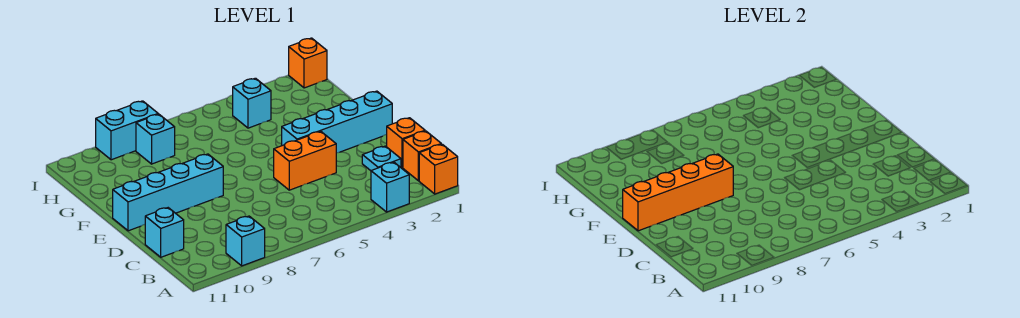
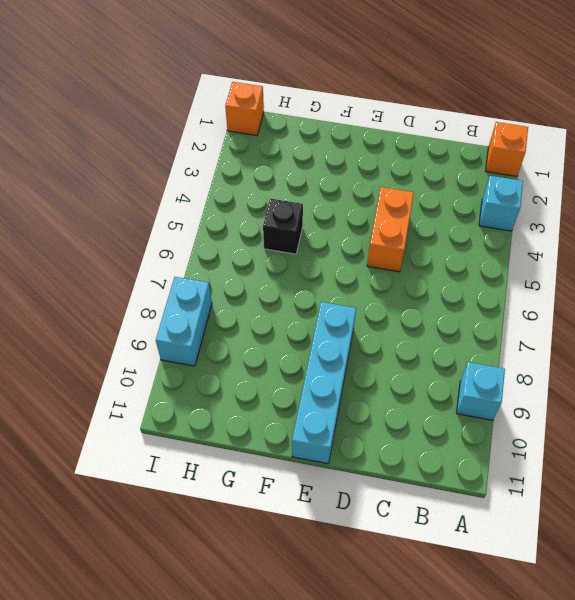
black 1x1 brick [263,198,303,254] -> none
none -> orange 1x1 brick [403,131,441,181]
none -> orange 1x1 brick [387,118,425,168]
none -> cyan 1x1 plate [362,146,401,171]

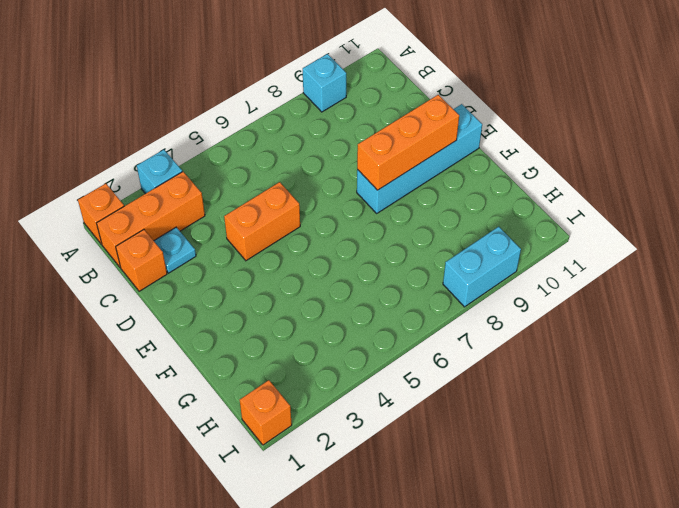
orange 1x3 brick [97,172,205,268] -> orange 1x1 brick [403,131,441,181]
orange 1x3 brick [357,95,459,190] -> orange 1x4 brick [623,154,733,231]
none -> cyan 1x1 brick [145,208,184,257]
none -> cyan 1x4 brick [282,91,392,153]
none -> cyan 1x1 brick [233,78,271,128]

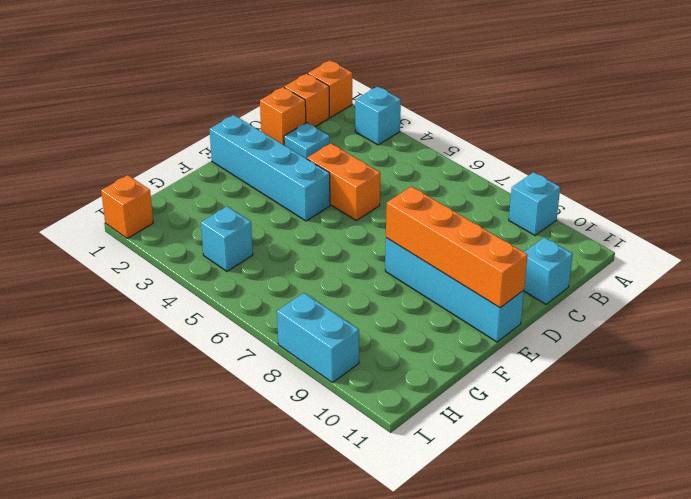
none -> cyan 1x1 brick [136,114,175,164]

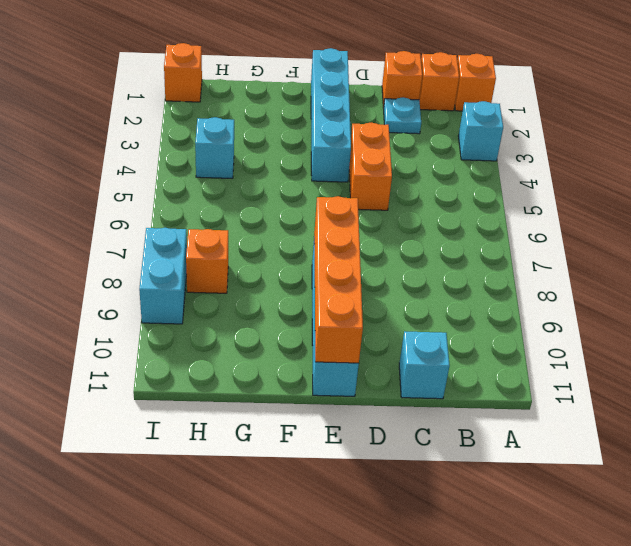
orange 1x1 brick [186,229,228,293] -> cyan 1x1 brick [136,114,175,164]
none -> cyan 1x1 brick [226,216,265,266]

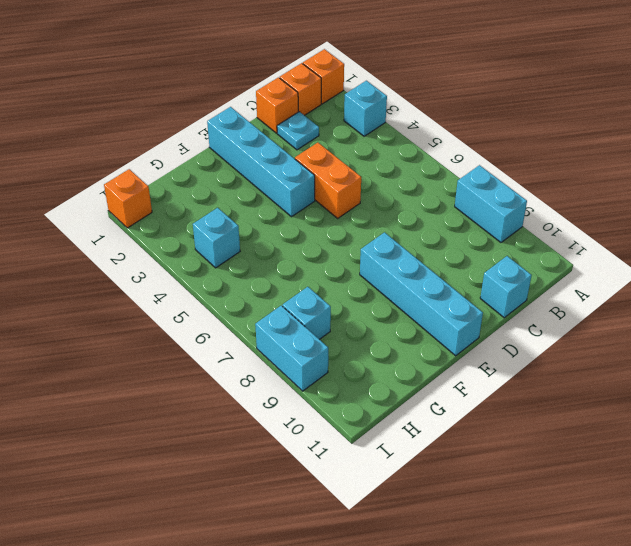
cyan 1x2 brick [455,165,527,242] -> cyan 1x1 brick [226,216,265,266]
none -> orange 1x4 brick [623,154,733,231]

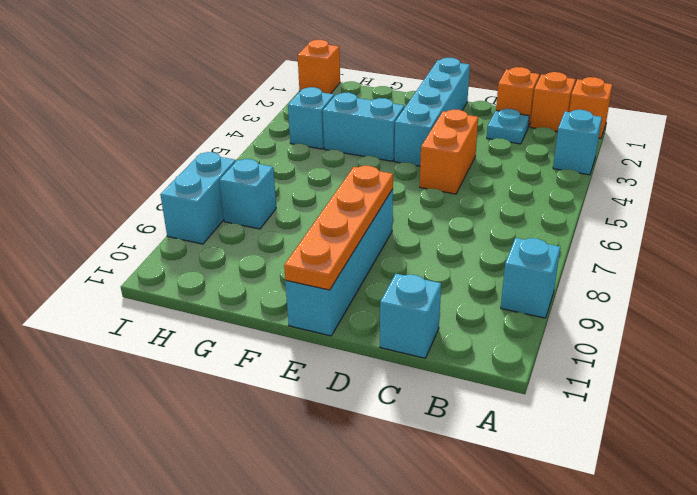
orange 1x4 plate [284,166,393,290] -> orange 1x4 brick [623,154,733,231]
cyan 1x2 brick [323,93,405,161] -> none

